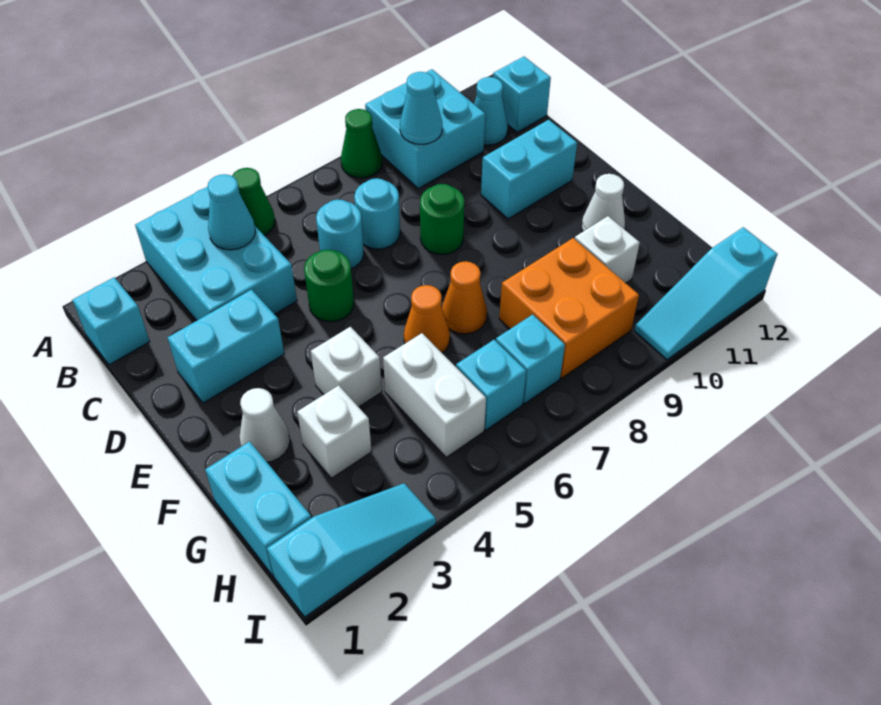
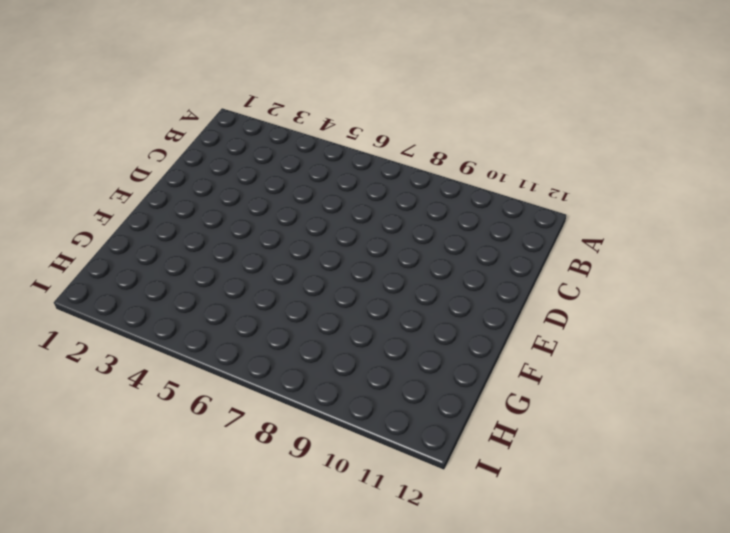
none -> cyan 2x3 brick [135,187,297,321]
none -> green 1x1 cone [232,168,275,235]
none -> green 1x1 cone [341,109,382,178]

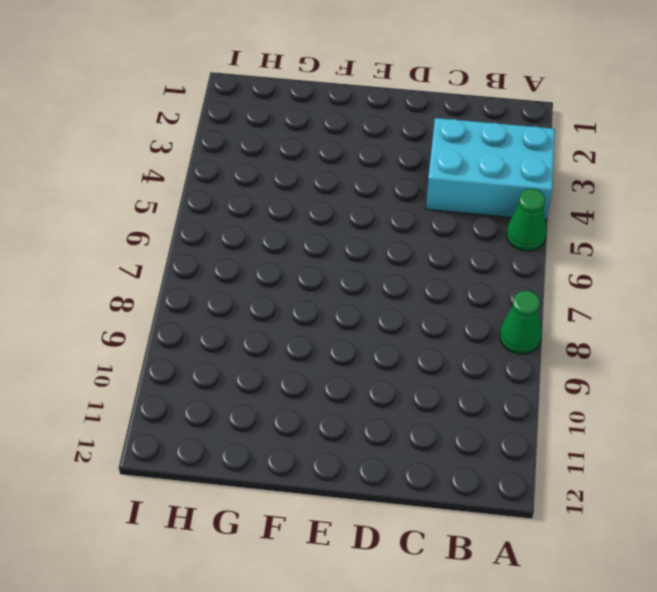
none -> cyan 2x2 brick [365,69,485,189]
none -> cyan 1x1 brick [72,277,150,365]
none -> cyan 1x1 cone [474,77,508,145]

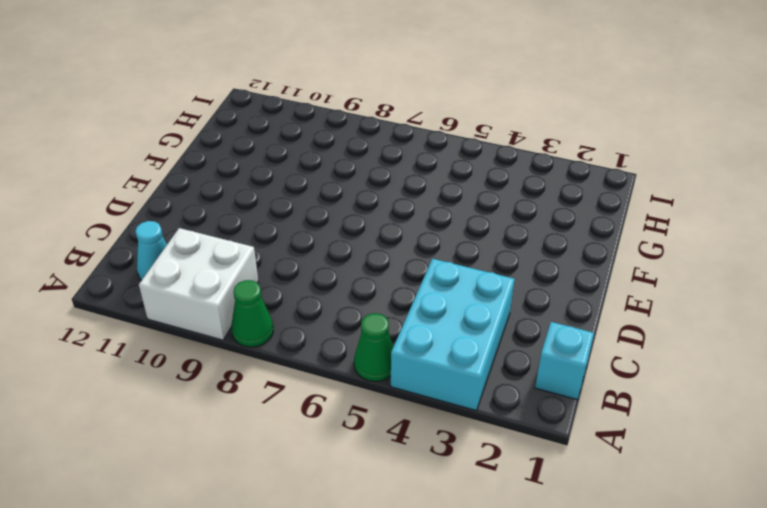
white 2x2 brick [139,228,258,340] -> cyan 2x2 brick [365,69,485,189]
none -> cyan 1x1 brick [493,57,551,132]
none -> cyan 1x1 round brick [316,200,364,268]
none -> cyan 1x1 round brick [354,178,400,249]

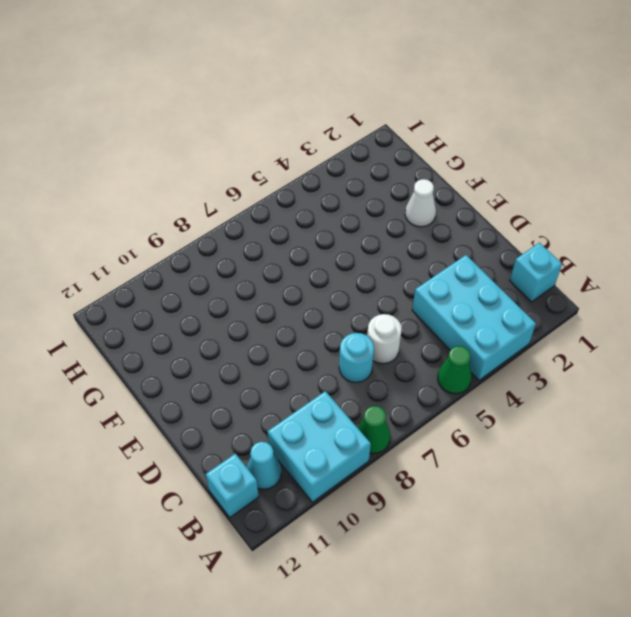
white 1x1 round brick [367,314,402,364] -> cyan 1x1 round brick [316,200,364,268]
none -> cyan 1x2 brick [168,290,284,403]
none -> green 1x1 round brick [304,250,354,322]
none -> green 1x1 round brick [420,184,464,254]

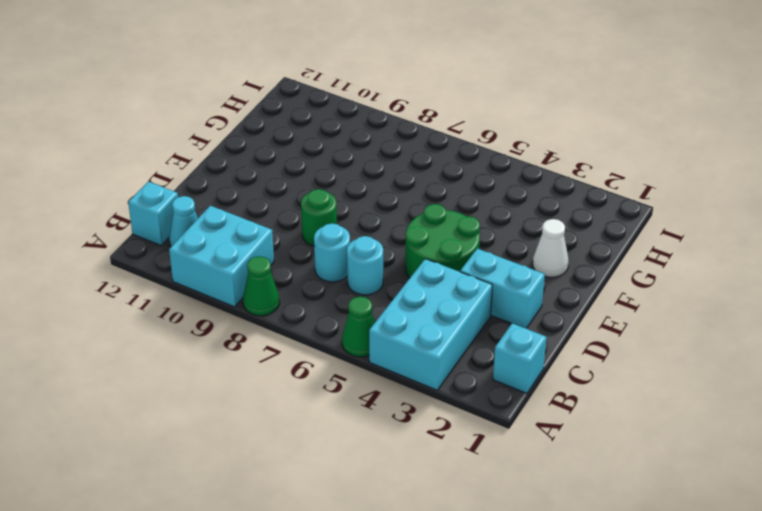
green 2x2 round brick [405,204,480,279] -> green 1x1 round brick [304,250,354,322]
none -> cyan 1x2 brick [481,120,577,219]
none -> white 1x1 brick [311,327,382,407]
none -> orange 1x1 cone [404,285,450,353]

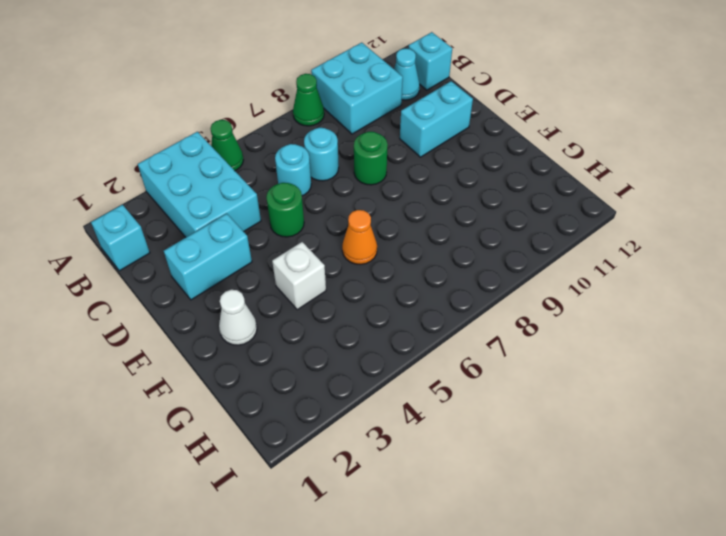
none -> orange 1x1 cone [442,261,487,334]
none -> white 1x1 cone [582,174,625,232]
none -> cyan 1x2 brick [205,442,311,576]

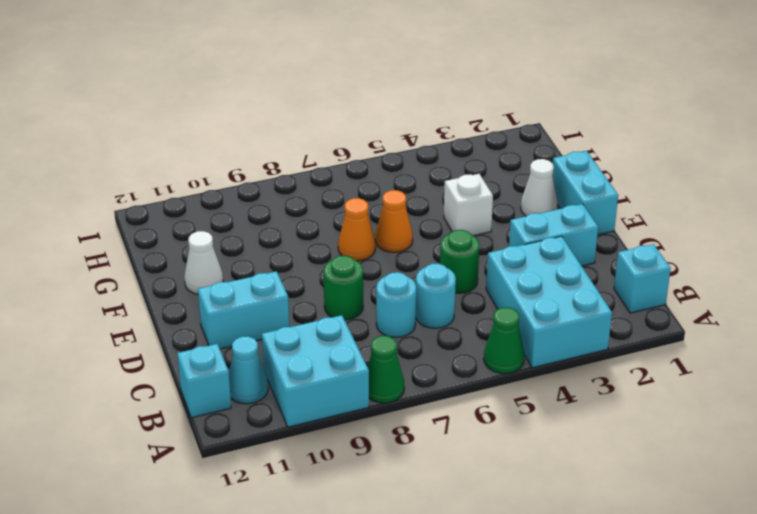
cyan 1x2 brick [553,151,618,235] -> cyan 1x2 brick moved to [205,442,311,576]
none -> white 1x1 brick [297,385,372,478]
none -> white 1x2 brick [383,333,486,457]
none -> orange 2x2 brick [499,238,639,378]

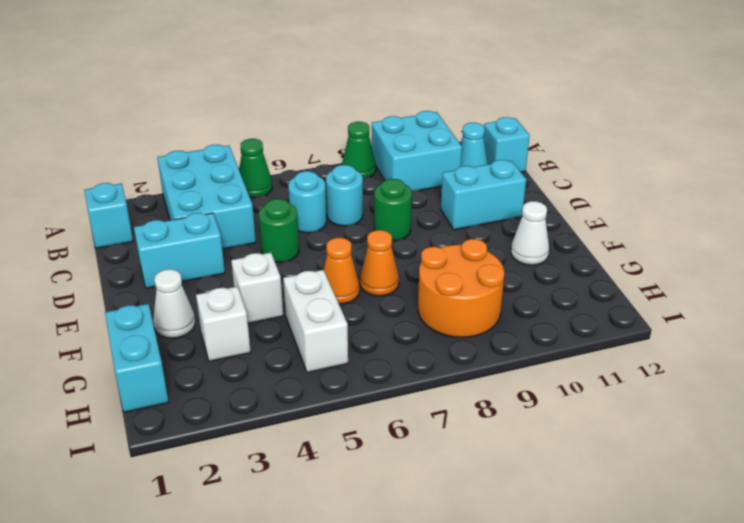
orange 2x2 round brick [418,239,504,337] -> orange 2x2 brick [499,238,639,378]
none -> white 1x1 brick [575,216,640,283]
none -> cyan 1x1 brick [456,340,526,430]
none -> cyan 1x1 brick [496,314,565,404]

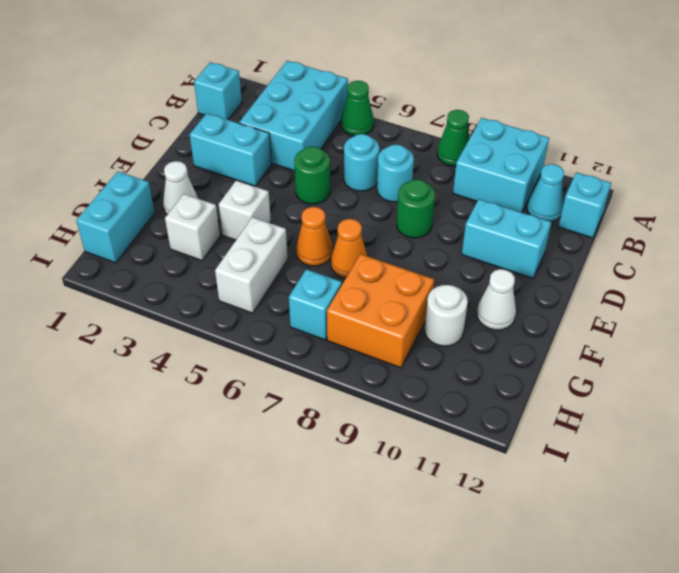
white 1x1 round brick [425,285,468,346] -> white 1x1 brick [575,216,640,283]
none -> cyan 1x1 brick [456,340,526,430]
none -> cyan 1x3 slope [267,483,436,617]
none -> cyan 1x3 slope [635,227,777,360]

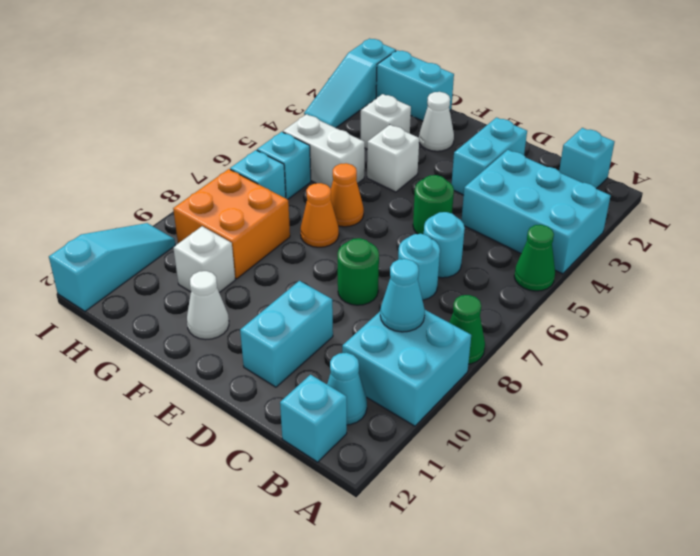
none -> cyan 1x1 cone [208,174,255,250]

